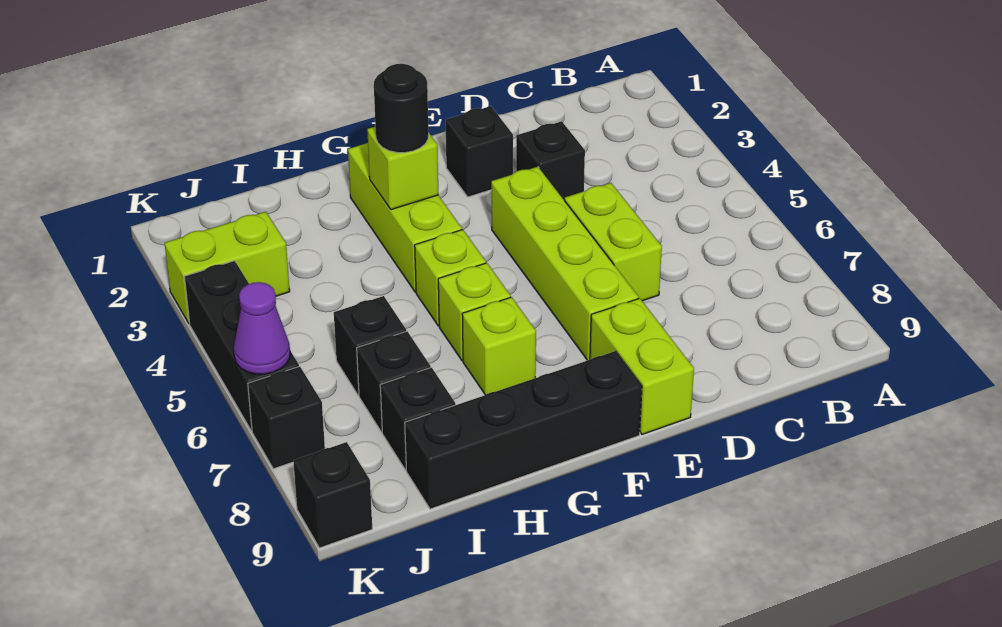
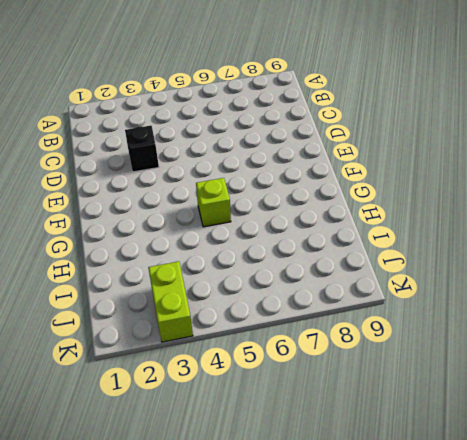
none -> lime 1x2 brick [565,183,662,301]
none -> black 1x1 brick [445,106,513,197]
none -> lime 1x4 brick [491,167,639,360]

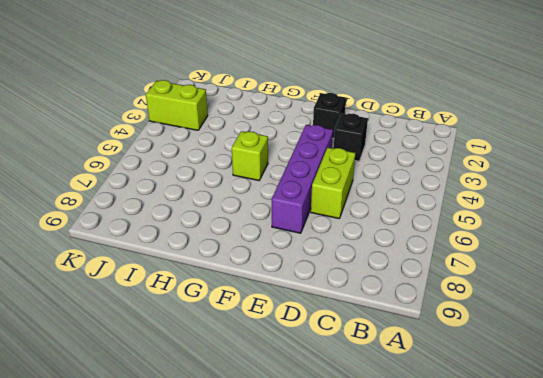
purple 1x4 brick [272,125,333,233] -> lime 1x4 brick [491,167,639,360]
none -> lime 1x2 brick [590,298,694,434]
none -> black 1x4 brick [405,351,642,509]
none -> lime 1x3 brick [348,143,462,292]

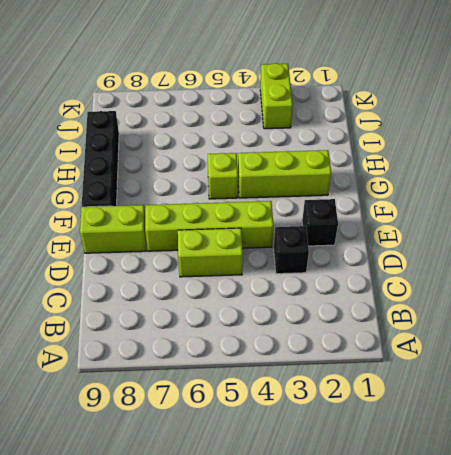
none -> lime 1x1 brick [438,263,511,361]
none -> lime 1x1 brick [462,297,536,395]
none -> black 1x1 brick [334,296,406,395]

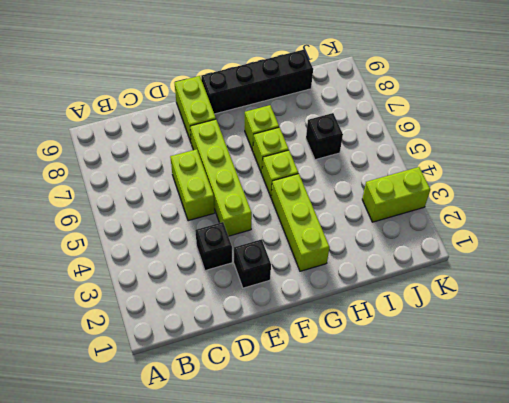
none -> black 1x1 brick [357,331,431,432]
none -> black 1x1 brick [380,368,456,470]
none -> black 1x3 brick [185,261,299,431]

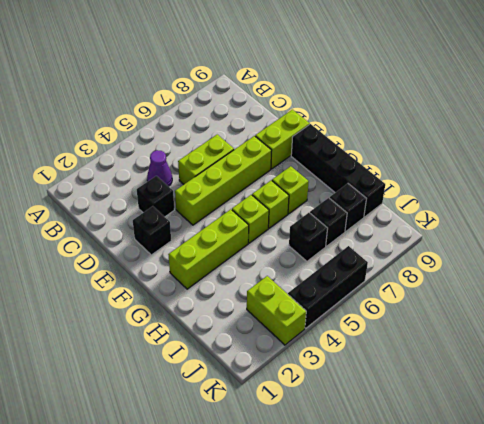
purple 1x1 cone [147,150,172,186] -> purple 1x1 cone moved to [234,282,290,374]
none -> black 1x1 brick [248,366,325,469]
none -> black 1x1 brick [293,442,372,548]
none -> lime 1x1 brick [367,127,438,210]

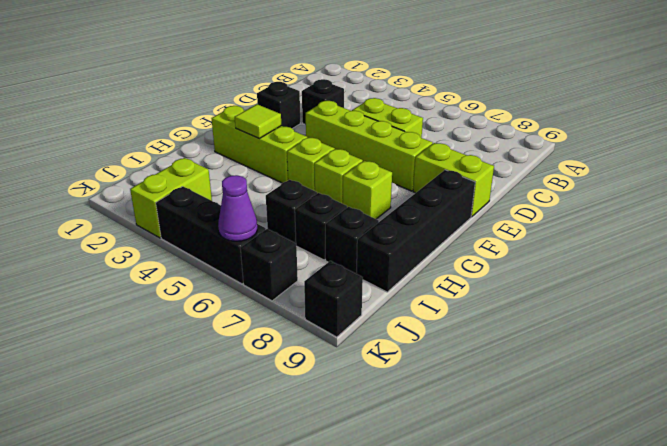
lime 1x1 tile [235,104,281,138] -> lime 1x1 brick [367,127,438,210]
none -> black 1x1 round brick [374,64,429,153]

